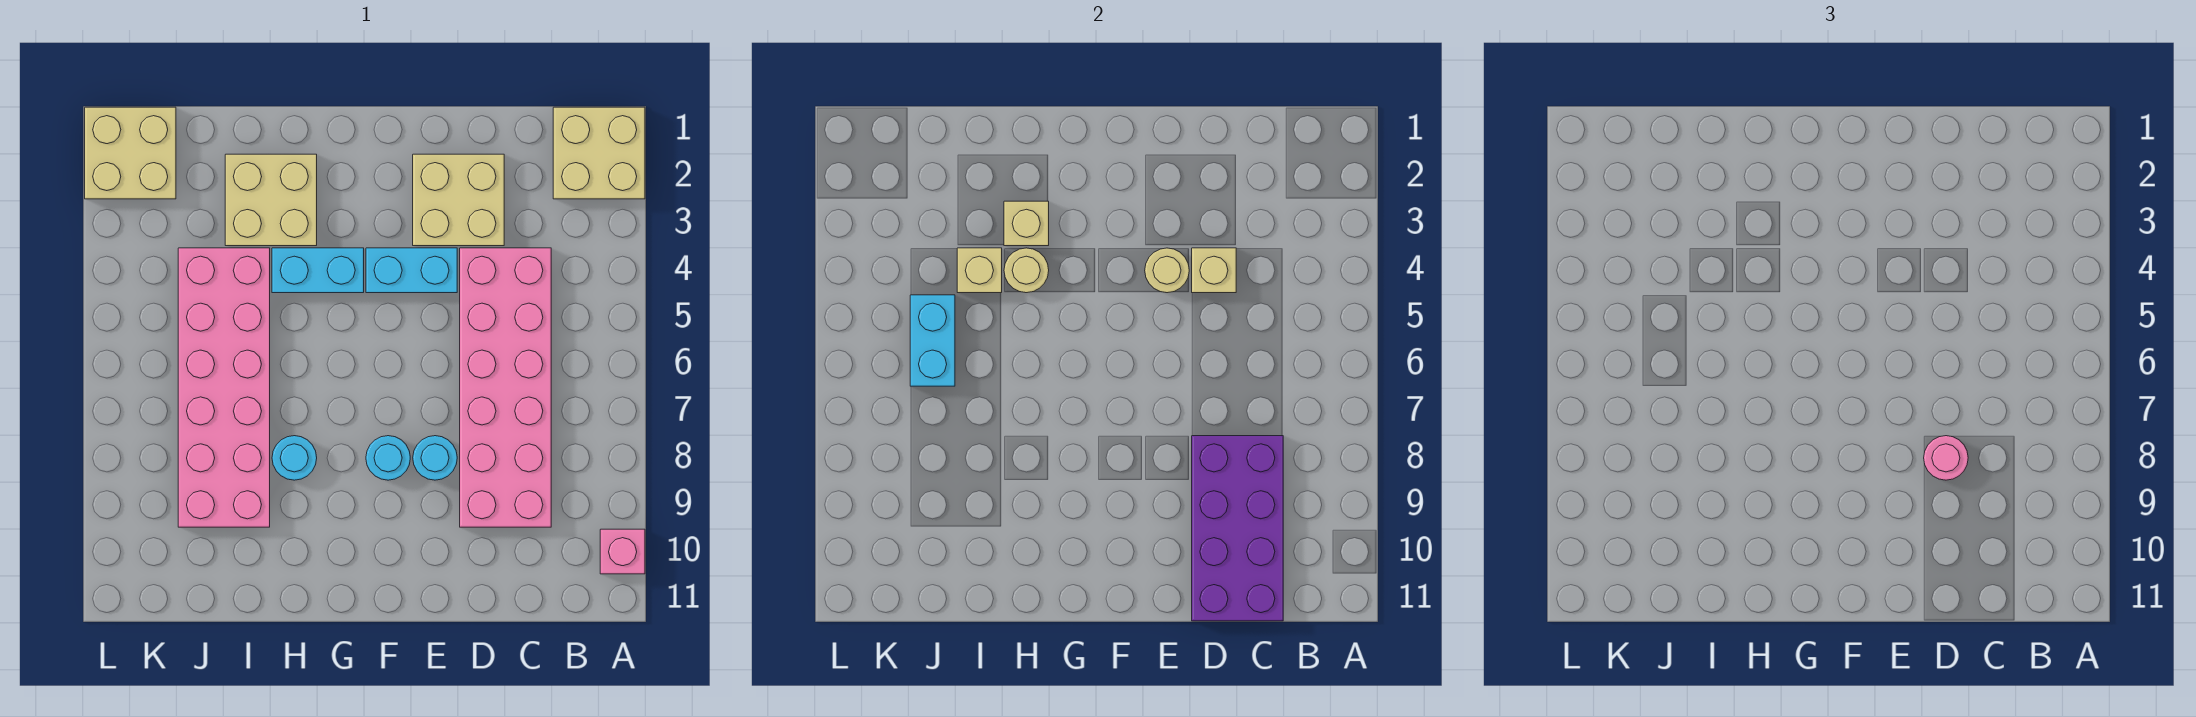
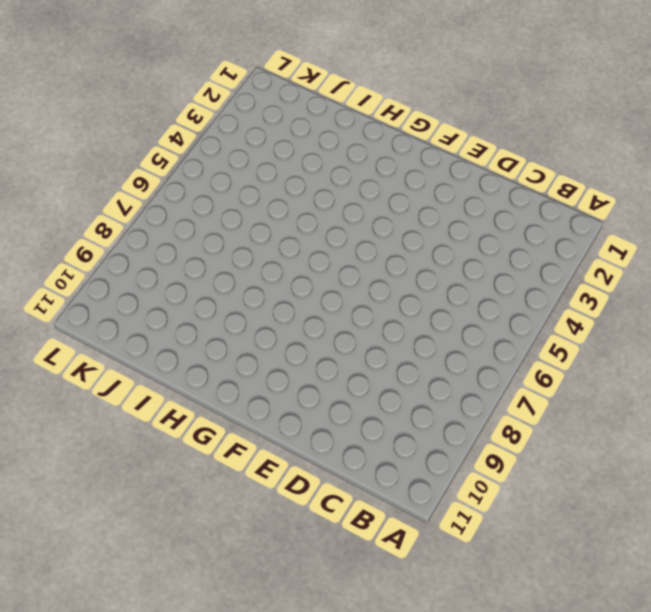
none -> tan 2x2 brick [553,107,645,199]
none -> pink 1x1 brick [600,529,645,574]
none -> pink 2x6 brick [460,248,551,527]

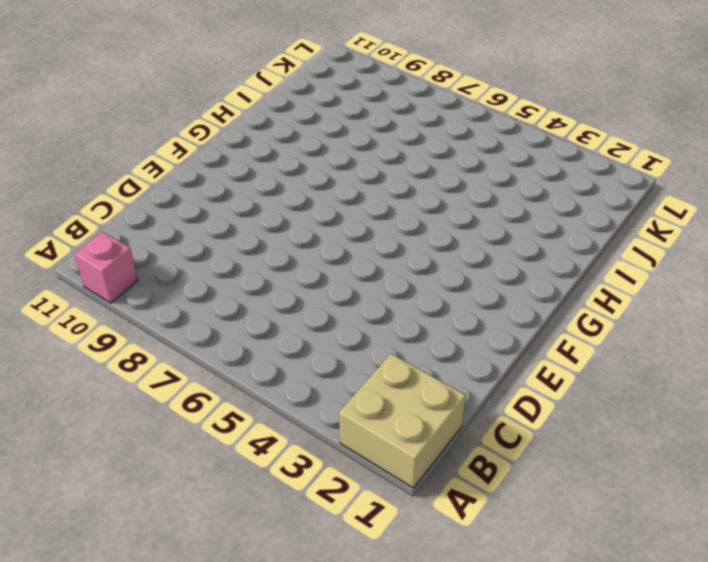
none -> pink 2x6 brick [460,248,551,527]
none -> tan 2x2 brick [413,154,504,246]
none -> cyan 1x2 brick [366,248,457,293]

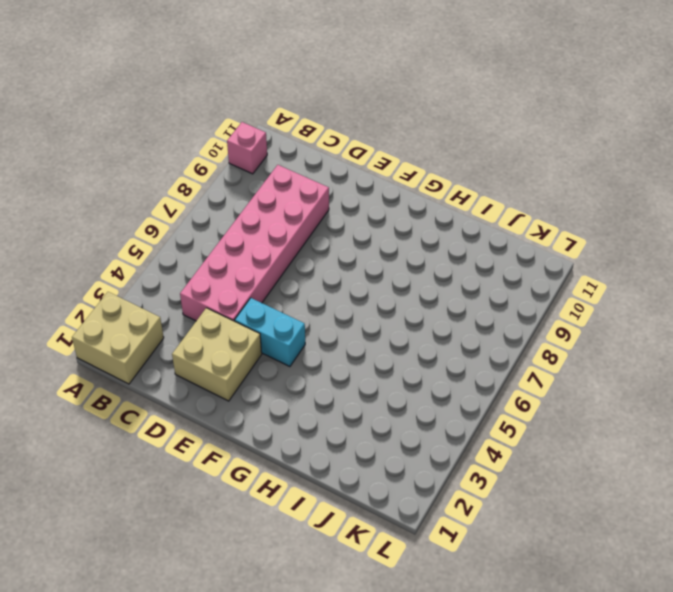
none -> cyan 1x1 round brick [413,436,457,480]
none -> cyan 1x1 round brick [366,436,410,480]
none -> cyan 1x2 brick [272,248,364,293]

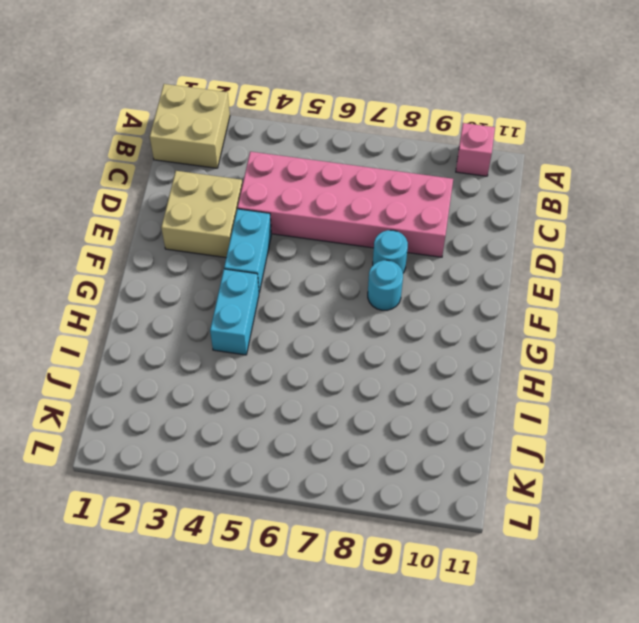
none -> tan 2x2 brick [225,154,317,246]
none -> cyan 1x1 round brick [272,436,317,480]
none -> pink 2x6 brick [178,248,270,527]

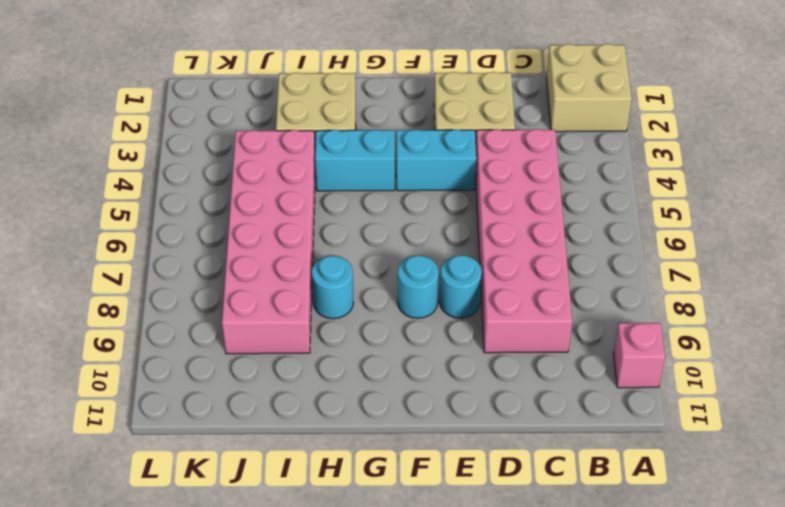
none -> tan 2x2 brick [85,107,176,199]
none -> purple 2x4 brick [1192,436,1283,621]
none -> tan 1x1 brick [1192,248,1236,293]

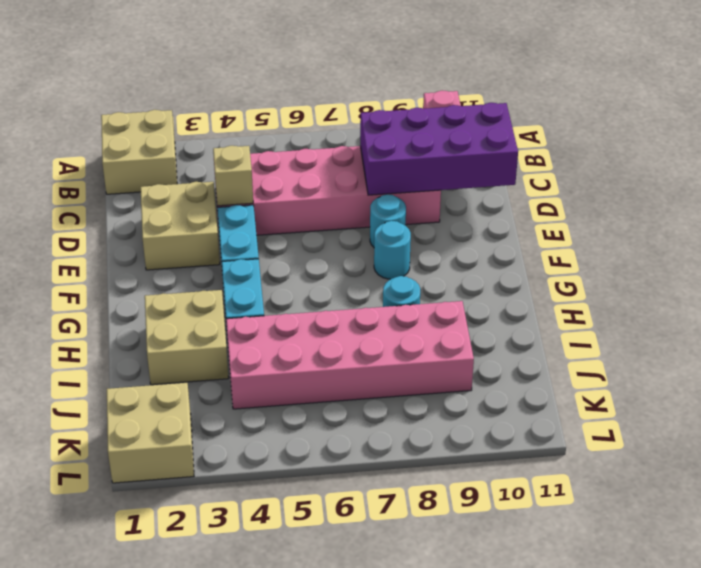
none -> tan 1x1 round brick [1145,248,1189,293]
none -> tan 1x1 brick [1004,201,1049,246]
none -> tan 1x1 round brick [1004,248,1049,293]

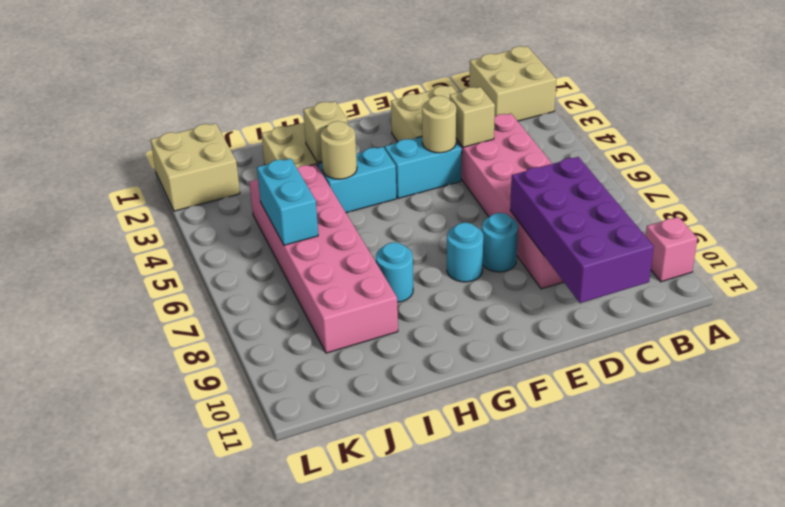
none -> tan 1x1 brick [957,248,1002,293]
none -> pink 1x1 round brick [1924,436,1968,480]

